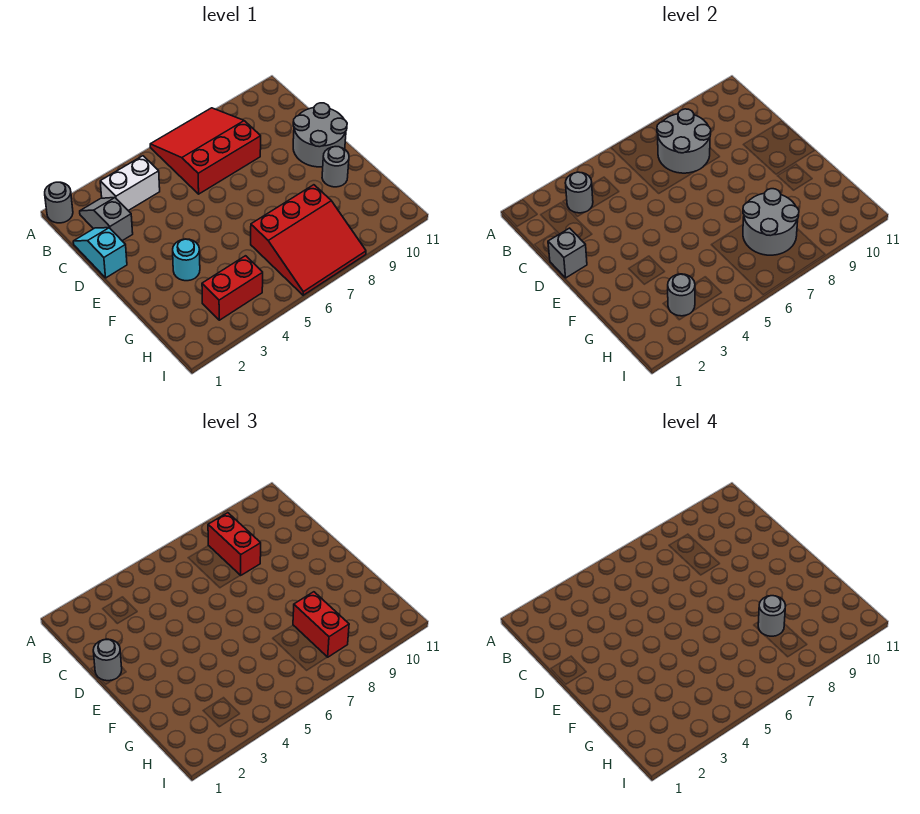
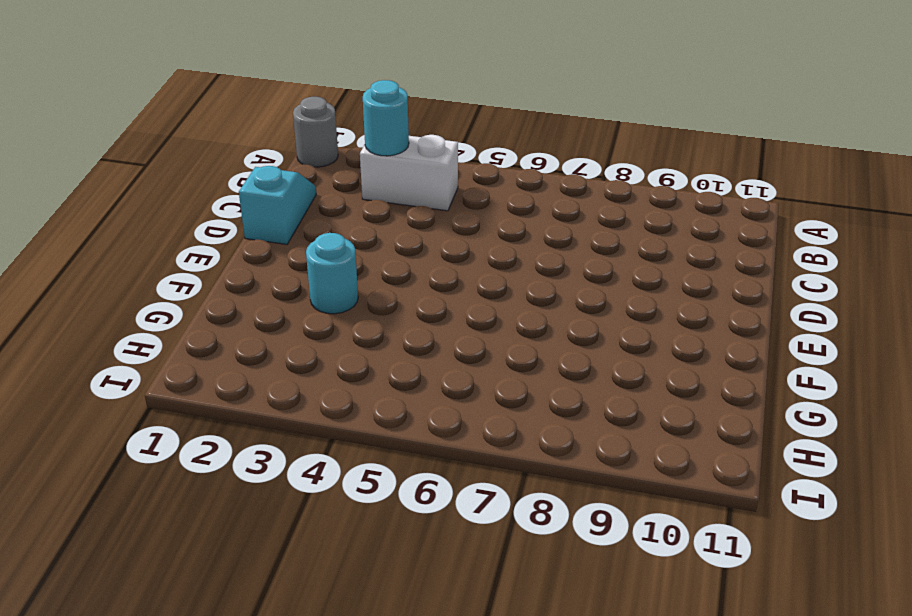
cyan 1x1 round brick [363,80,409,156] -> grey 1x1 round brick [565,172,593,213]
none -> red 3x3 slope [150,108,261,194]
none -> grey 1x2 slope [80,198,133,241]
none -> grey 2x2 round brick [293,103,347,167]

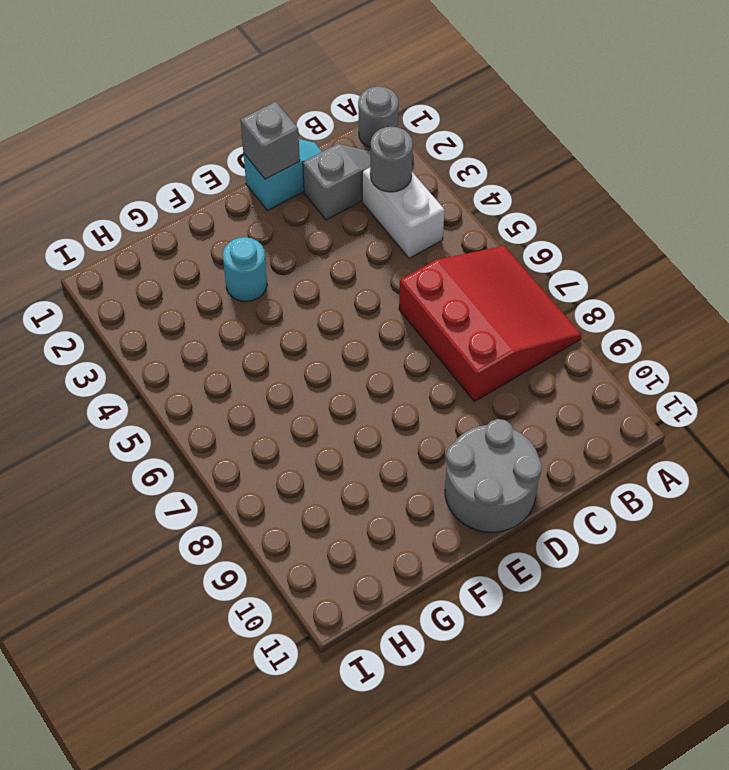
none -> grey 1x1 round brick [322,147,349,187]
none -> red 3x3 slope [251,185,366,295]
none -> red 1x2 brick [202,256,263,320]

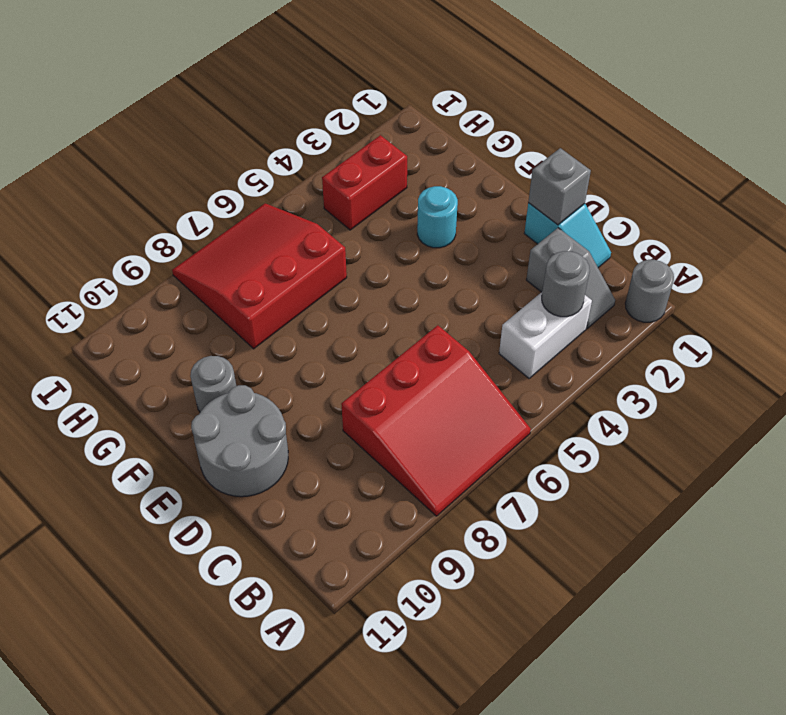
none -> grey 2x2 round brick [657,109,711,173]
none -> grey 2x2 round brick [743,189,799,255]
none -> grey 1x1 round brick [668,274,695,316]

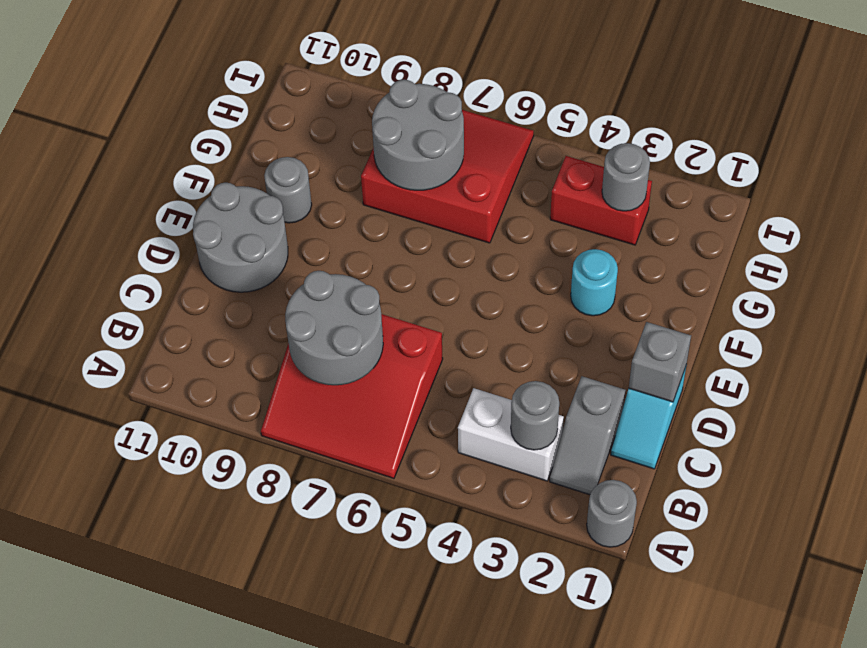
none -> red 1x2 brick [208,513,261,575]
none -> grey 1x1 round brick [93,639,122,681]
none -> red 1x2 brick [293,592,349,657]

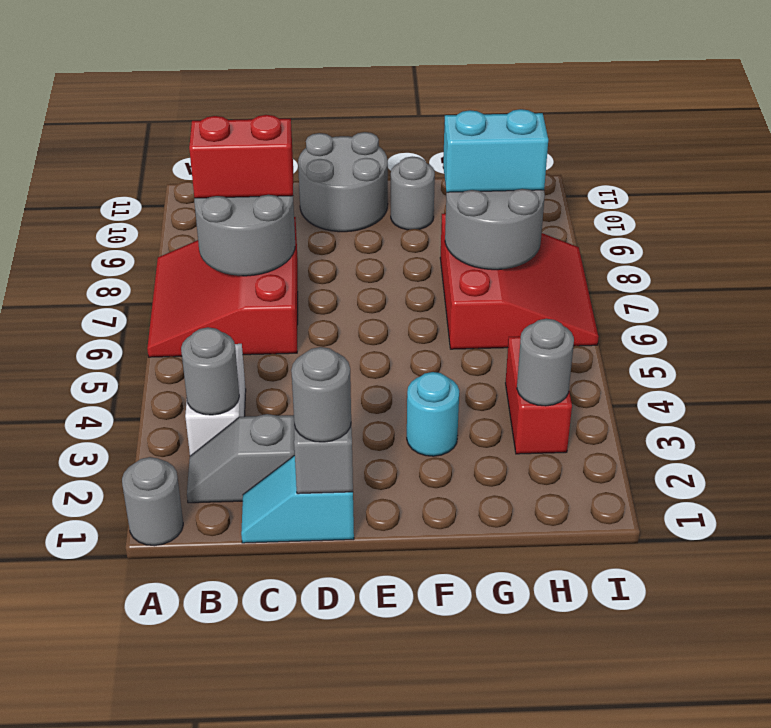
cyan 1x2 brick [443,109,548,192] -> red 1x2 brick [293,592,349,657]
none -> grey 1x1 round brick [758,596,786,636]

